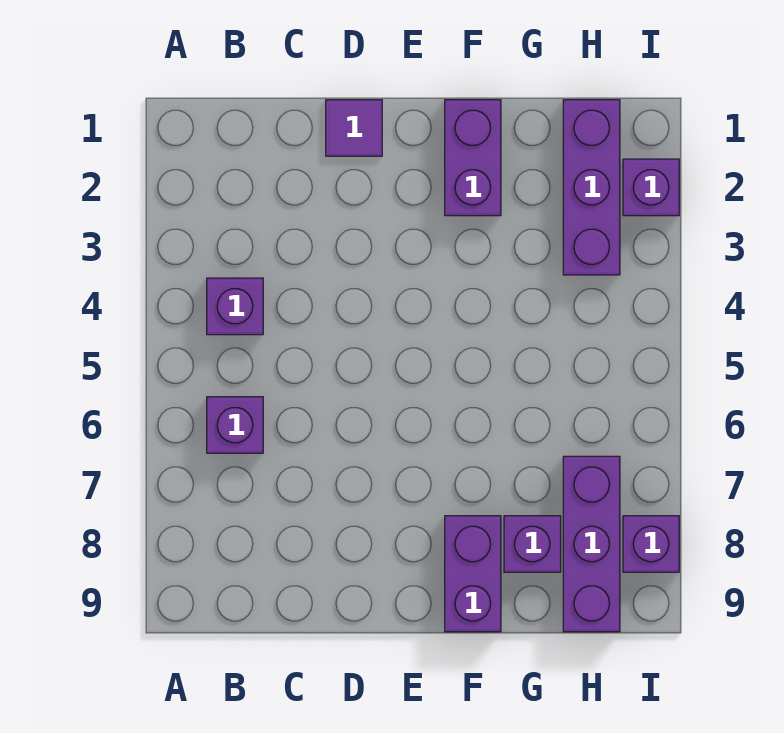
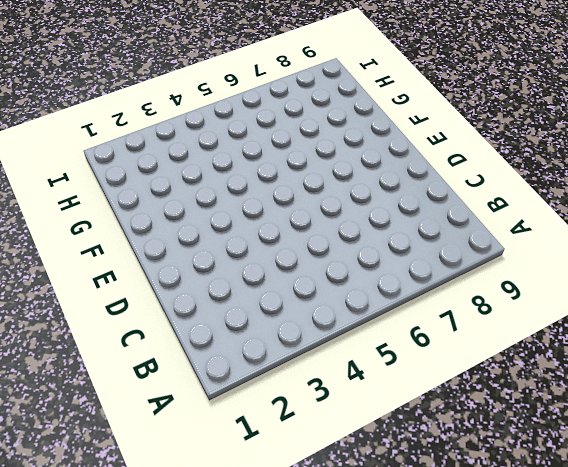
none -> purple 1x1 brick [207,278,263,335]
none -> purple 1x1 brick [207,397,263,453]

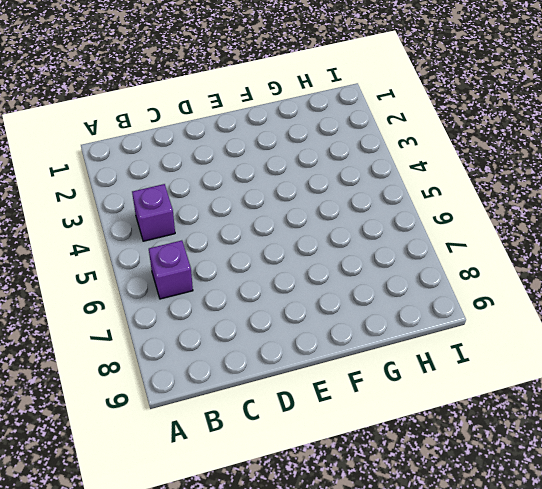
none -> purple 1x1 tile [326,100,382,156]
none -> purple 1x2 brick [445,100,501,216]

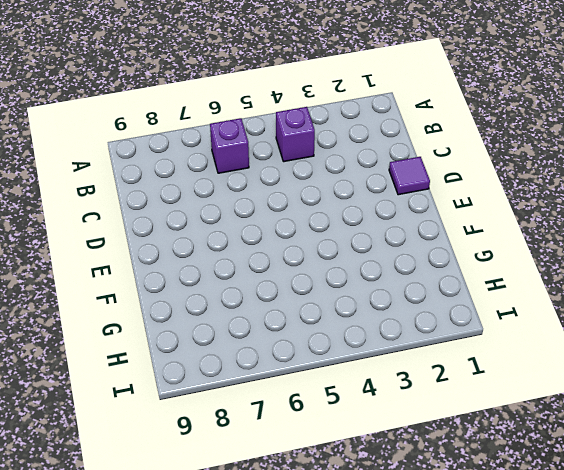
none -> purple 1x2 brick [445,100,501,216]
none -> purple 1x2 brick [445,516,501,632]

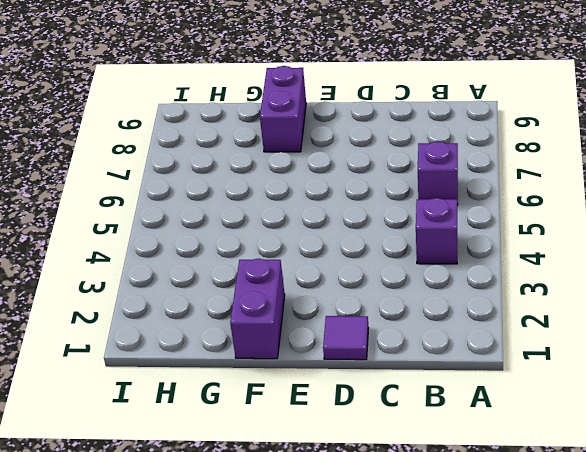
none -> purple 1x1 brick [504,516,561,572]
none -> purple 1x3 brick [563,100,620,275]

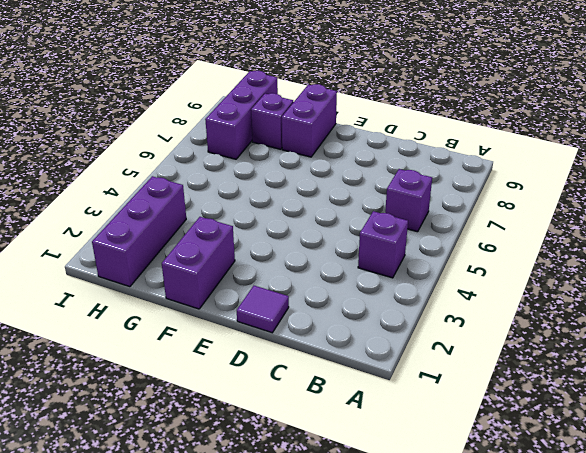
none -> purple 1x1 brick [623,159,679,216]
none -> purple 1x1 brick [623,516,679,572]

